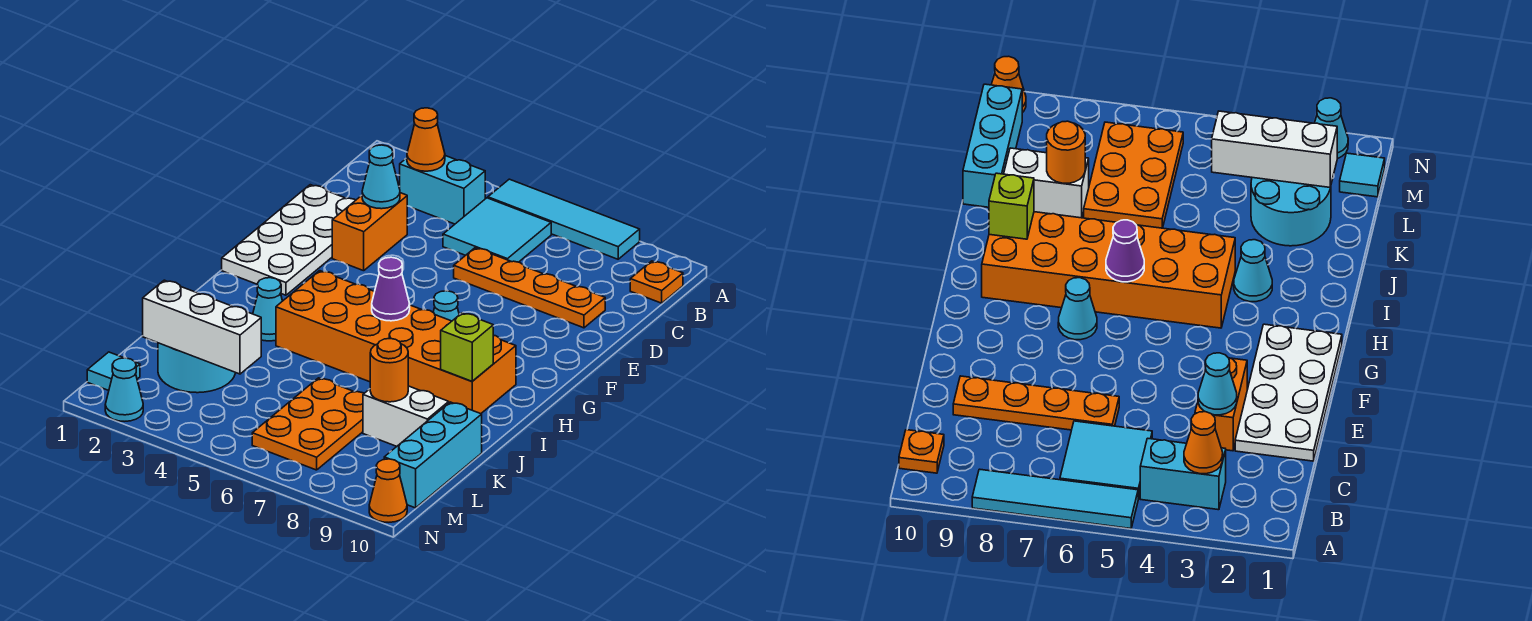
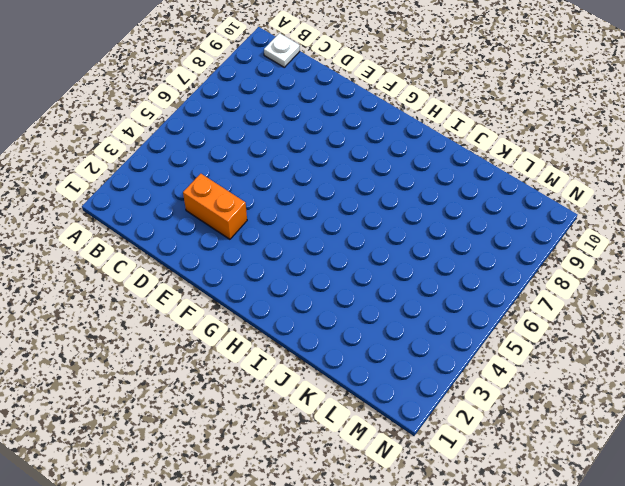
white 1x1 plate [264,33,300,67] -> orange 1x1 plate [630,261,683,303]
none -> cyan 1x4 tile [488,179,640,259]
none -> cyan 1x2 brick [400,156,485,224]
none -> cyan 2x2 tile [443,198,551,262]

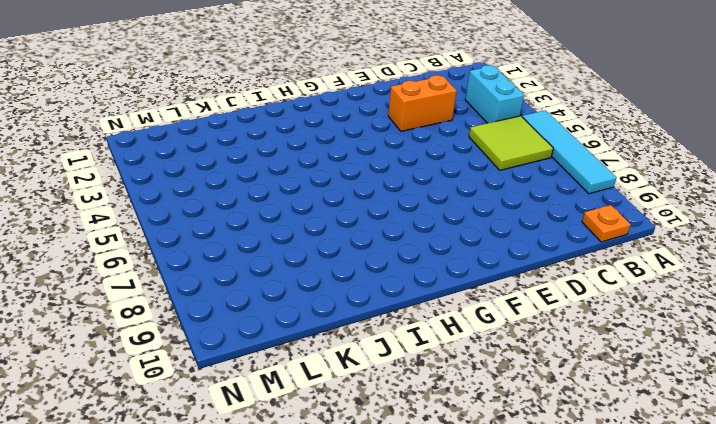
lime 2x2 tile [469,116,553,170] -> cyan 2x2 tile [443,198,551,262]
none -> white 2x4 plate [222,185,356,295]
none -> orange 1x4 plate [454,248,605,328]
none -> cyan 1x1 cone [433,291,459,321]

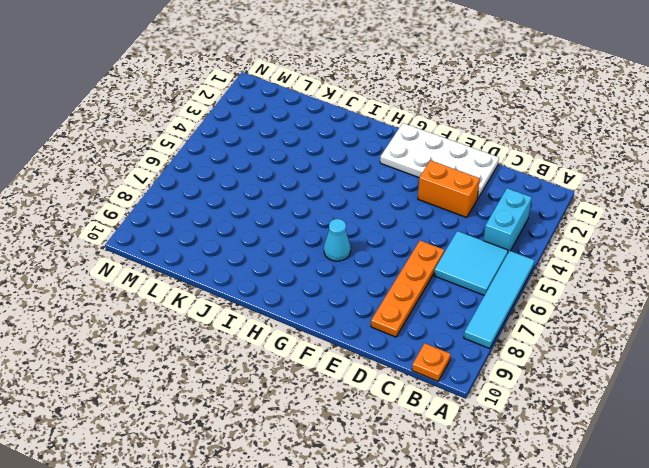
none -> orange 2x6 brick [276,271,516,414]
none -> cyan 1x1 cone [253,278,282,341]
none -> cyan 2x2 round brick [158,343,235,393]

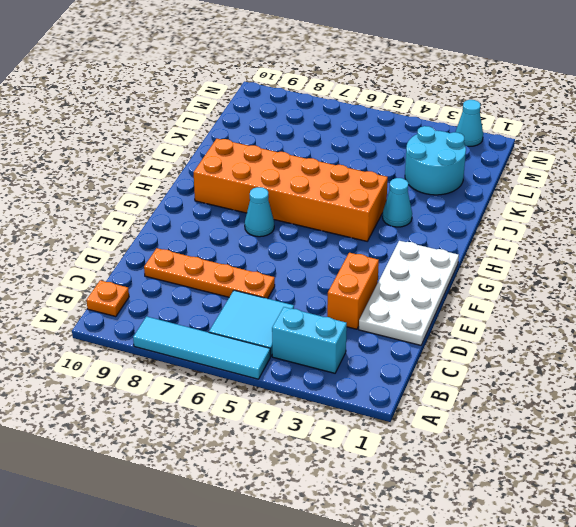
none -> orange 2x3 plate [252,378,364,470]
none -> white 1x2 brick [363,386,449,446]
none -> cyan 1x3 brick [384,402,482,508]

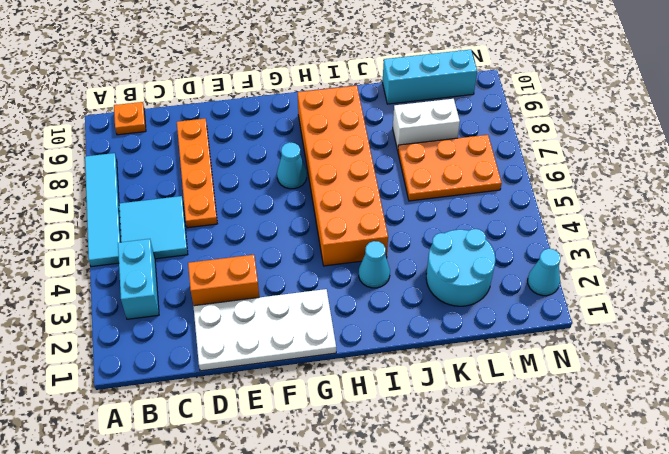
white 1x2 brick [393,99,460,150] -> white 1x2 brick turned to [363,386,449,446]
none -> cyan 1x1 tile [87,352,140,391]
none -> orange 1x1 cone [369,459,407,522]
none -> orange 1x1 cone [407,108,445,171]

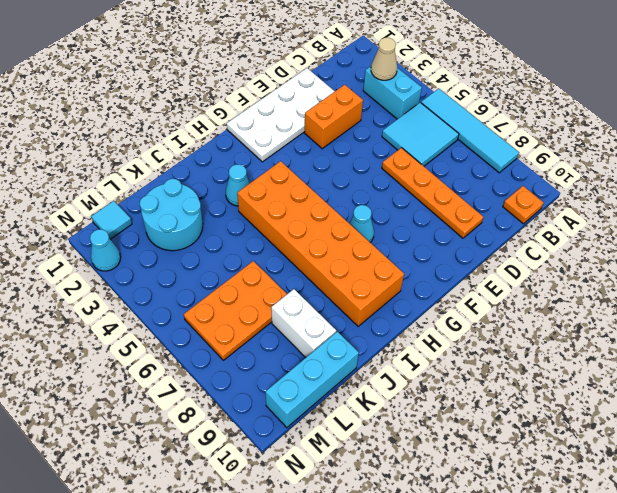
tan 1x1 cone [371,38,397,80] -> orange 1x1 cone [407,108,445,171]
none -> orange 1x1 cone [369,459,407,522]
none -> cyan 1x1 cone [362,145,400,209]
none -> purple 1x1 cone [372,257,410,321]

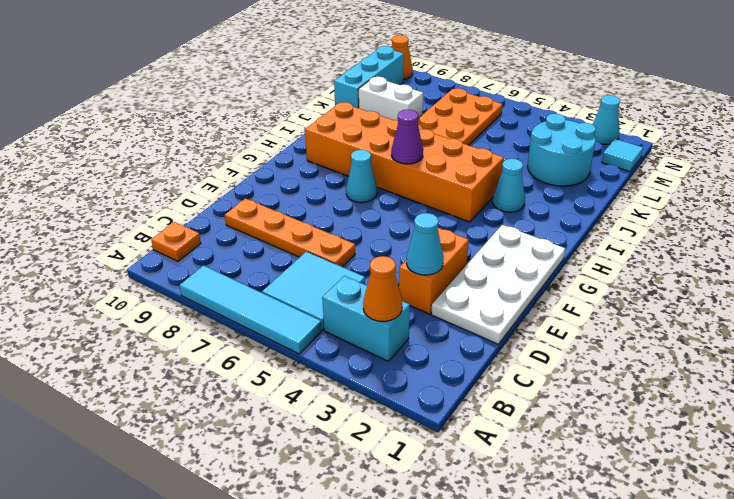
none -> lime 1x1 brick [441,313,493,381]
none -> orange 1x1 round brick [370,339,408,402]
none -> white 1x3 brick [143,280,261,374]

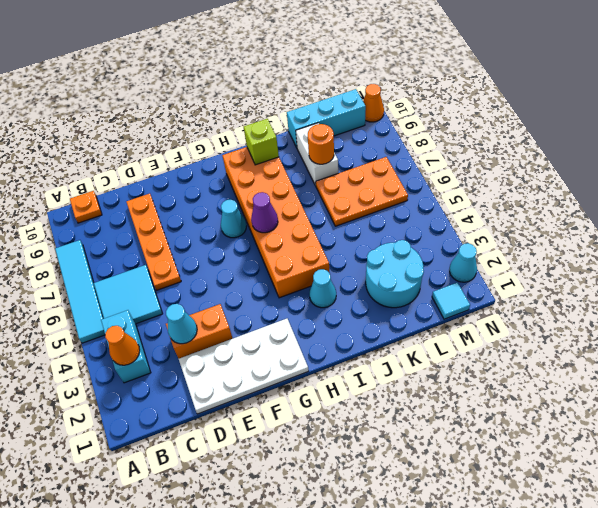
none -> white 1x3 brick [143,280,261,374]

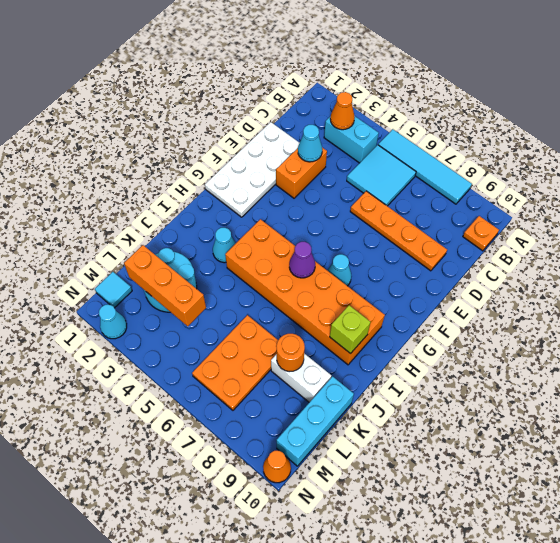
orange 1x3 brick [124,245,206,326] -> white 1x3 brick [143,280,261,374]

